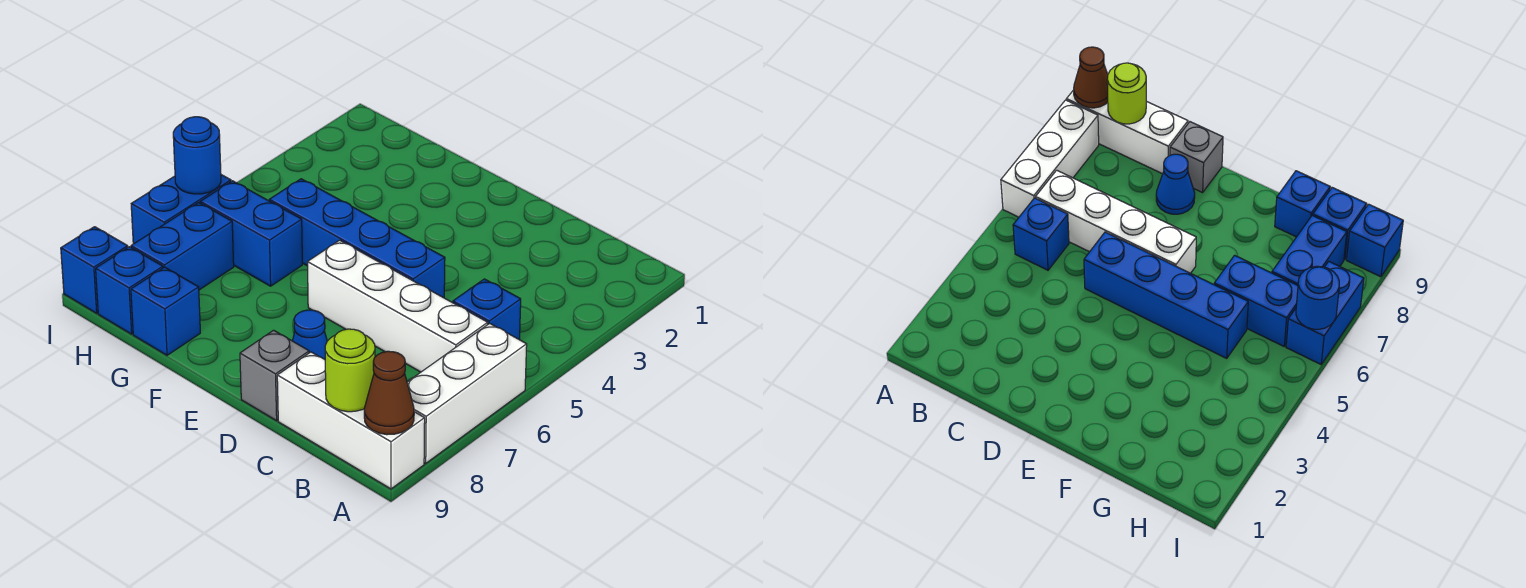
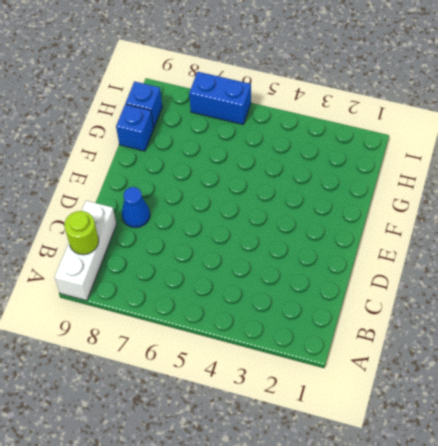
none -> white 1x3 brick [407,323,527,463]
none -> blue 1x1 brick [453,279,521,340]
none -> white 1x4 brick [308,240,488,372]

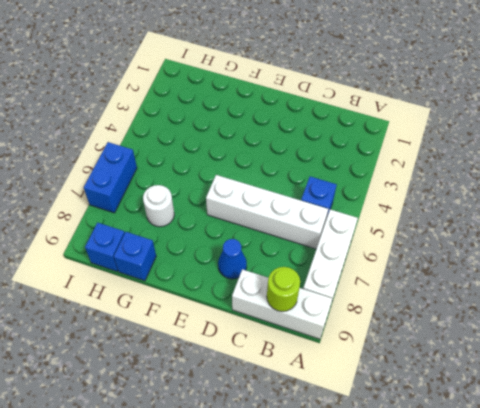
white 1x1 round brick [143,185,174,227] -> none
none -> blue 1x4 brick [269,179,445,298]
none -> grey 1x1 brick [240,330,309,421]
none -> blue 1x2 brick [200,181,302,286]

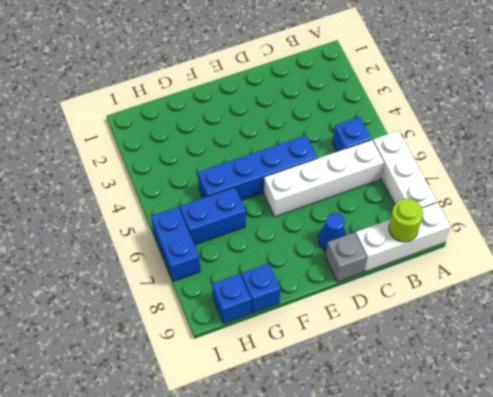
none -> blue 1x2 brick [131,203,234,290]
none -> blue 1x1 brick [61,227,128,313]
none -> brown 1x1 cone [364,351,414,435]

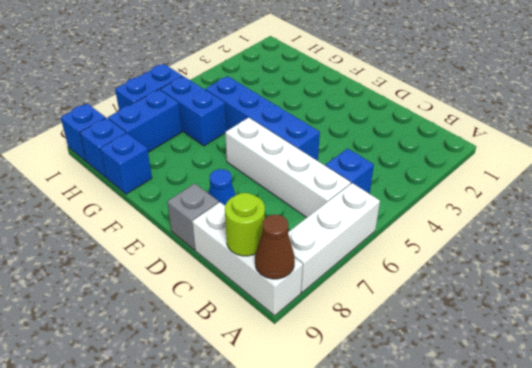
none -> blue 1x1 round brick [173,117,221,194]

